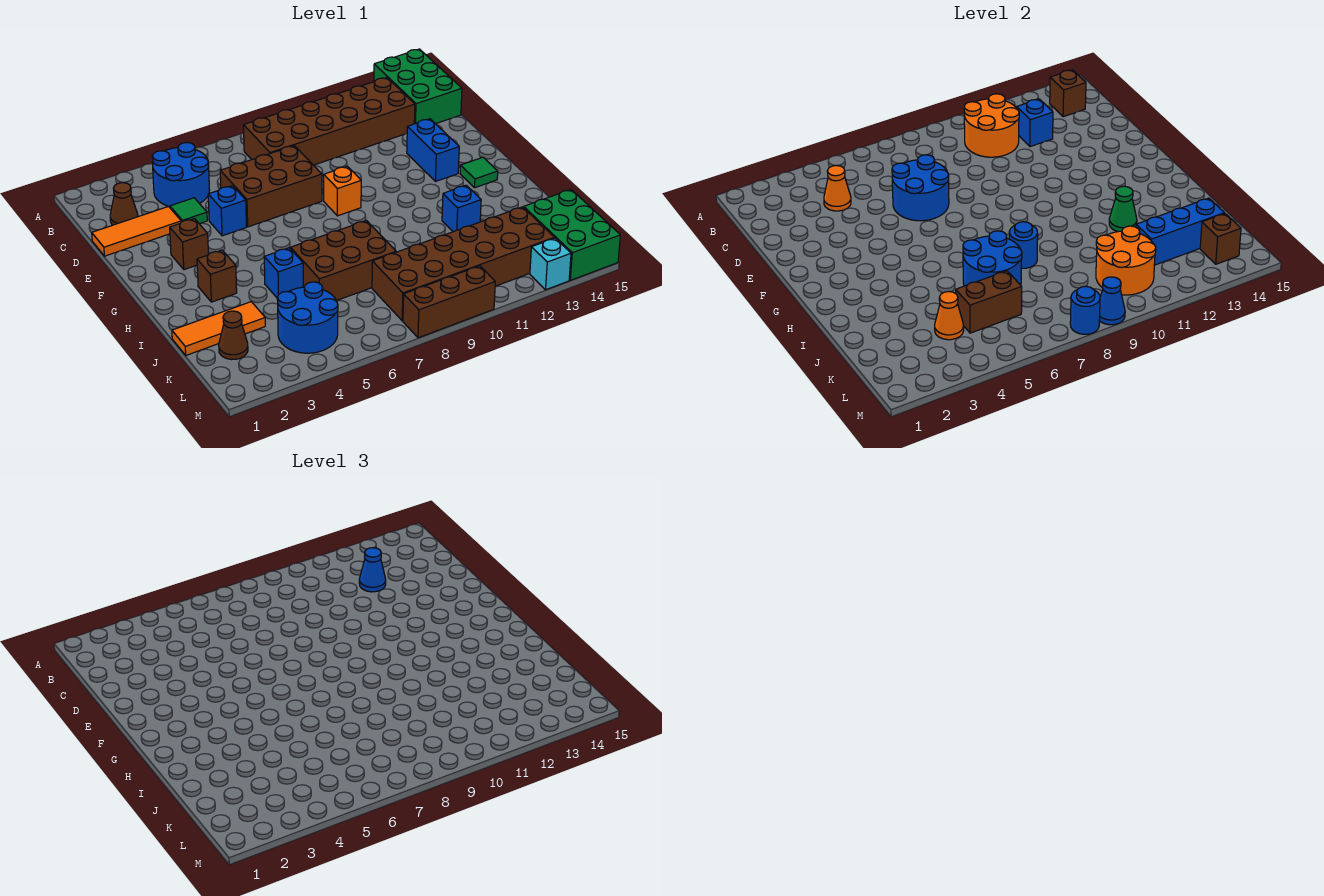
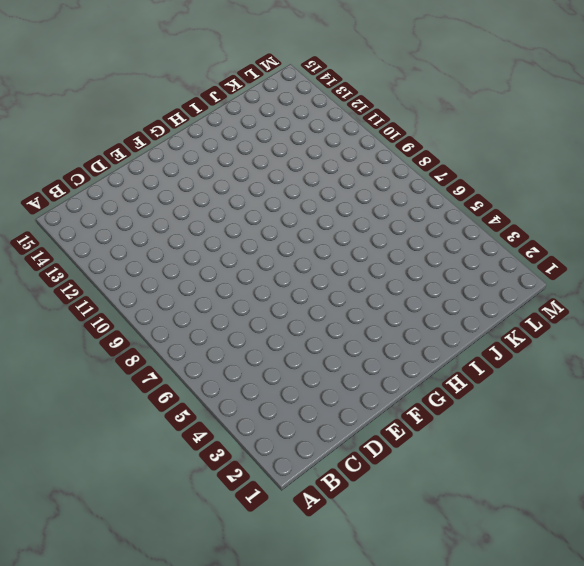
none -> green 2x3 brick [374,49,462,124]
none -> blue 2x2 round brick [152,142,209,207]
none -> brown 2x6 brick [244,78,415,165]
none -> brown 1x1 cone [110,183,138,225]

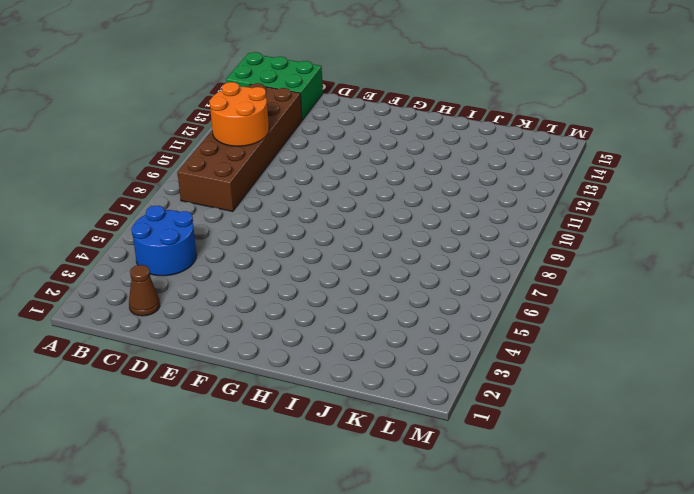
none -> orange 1x3 tile [92,206,181,256]
none -> green 1x1 tile [170,198,207,224]
none -> brown 2x3 brick [220,146,322,227]
none -> blue 1x1 brick [208,186,246,236]

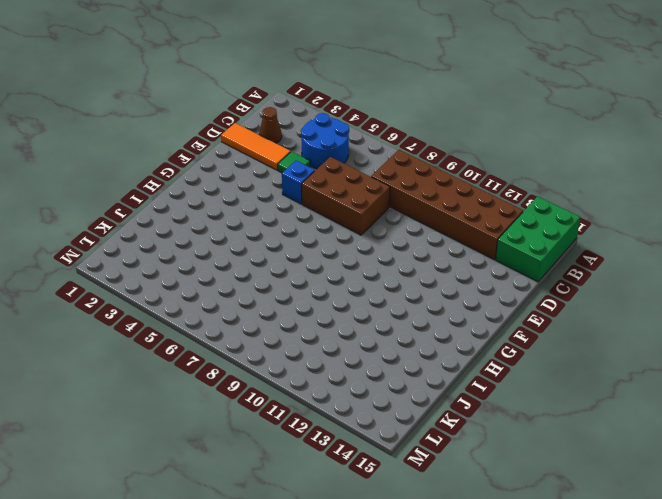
none -> blue 1x2 brick [407,119,459,182]
none -> brown 1x1 brick [170,219,208,270]
none -> orange 1x1 brick [324,166,361,216]
none -> green 1x1 tile [460,157,498,188]

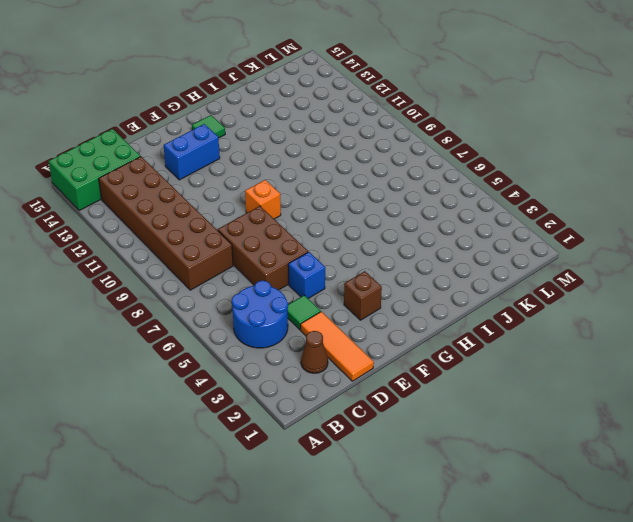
none -> brown 1x1 brick [197,250,237,302]
none -> blue 1x1 brick [264,248,303,298]
none -> brown 2x3 brick [290,221,396,301]
none -> blue 1x1 brick [442,185,481,232]

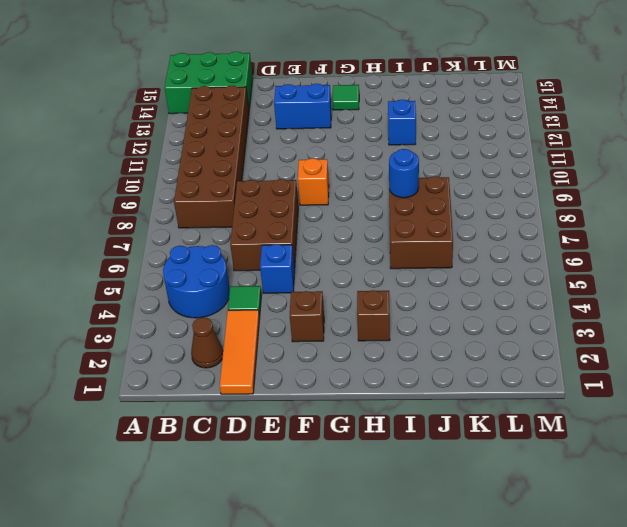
none -> blue 1x1 brick [264,248,303,298]
none -> orange 1x3 tile [172,302,265,355]
none -> brown 1x1 cone [219,311,248,360]
none -> blue 2x2 round brick [277,282,338,353]

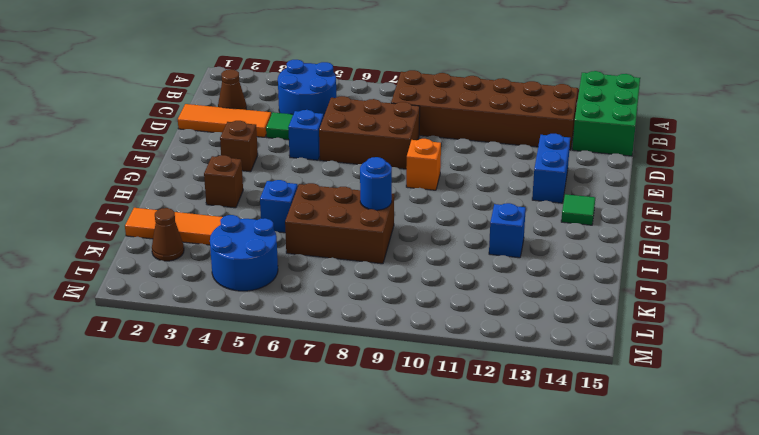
none -> brown 2x6 brick [372,207,554,321]
none -> green 2x3 brick [524,190,620,280]
none -> brown 1x3 brick [403,266,495,338]
none -> cyan 1x1 brick [530,238,571,290]

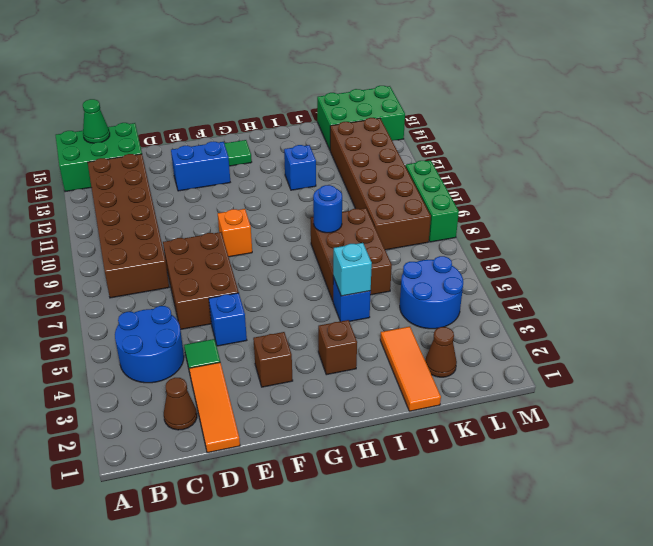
green 1x1 cone [83,99,110,143] -> green 1x1 cone moved to [1109,186,1137,232]
cyan 1x1 brick [333,243,372,296] -> cyan 1x1 brick moved to [530,238,571,290]
green 1x3 brick [406,160,459,242] -> brown 1x3 brick [403,266,495,338]
none -> orange 2x2 round brick [964,94,1019,157]
none -> brown 1x1 brick [1050,70,1086,117]
none -> orange 1x1 cone [824,165,851,211]
none -> blue 1x1 brick [1017,99,1053,147]

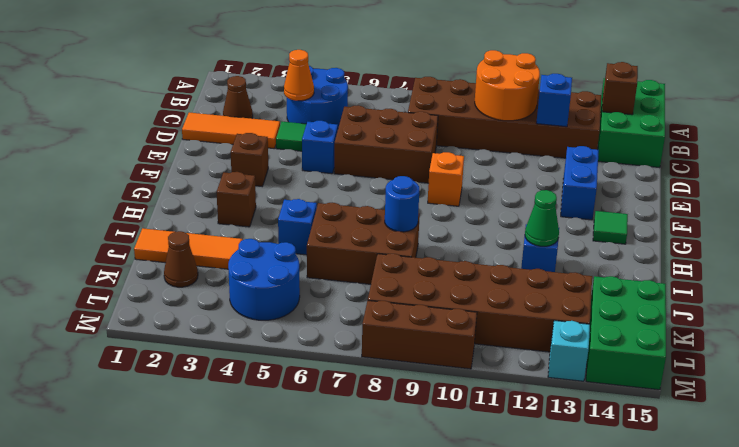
none -> blue 2x2 round brick [892,155,949,221]
none -> blue 2x2 round brick [963,231,1022,286]
none -> orange 1x1 cone [935,292,964,340]
none -> brown 1x2 brick [956,271,1022,333]

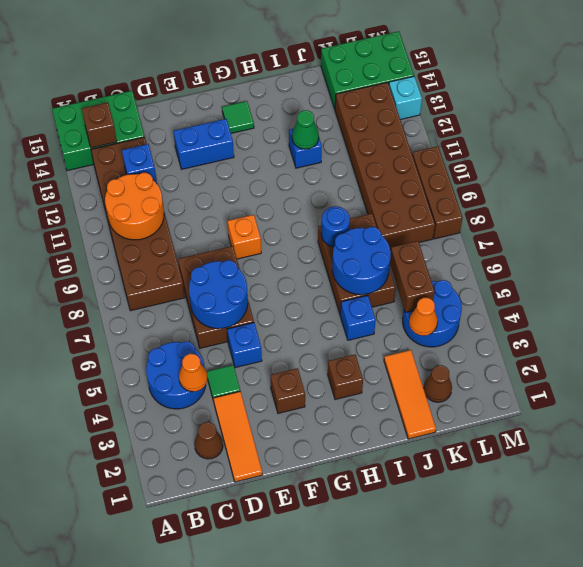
none -> orange 2x2 round brick [1096,226,1156,295]
none -> blue 1x3 brick [1136,198,1224,265]
none -> brown 1x1 brick [1200,214,1241,264]
none -> blue 1x1 round brick [1070,286,1100,334]

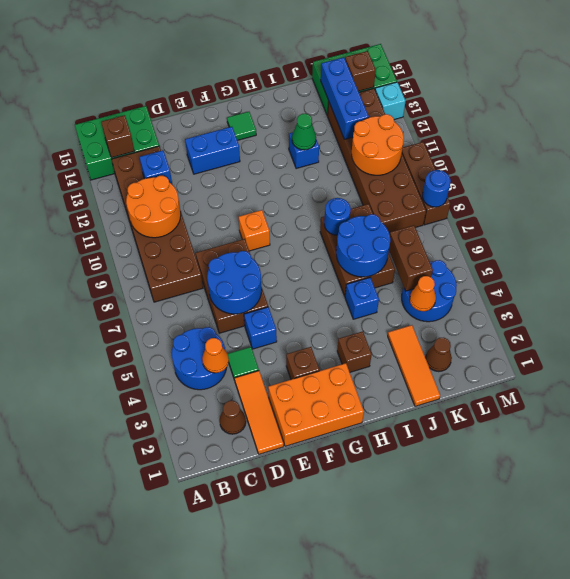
orange 2x3 brick [268,363,364,446] -> none
none -> blue 1x1 cone [1099,277,1125,325]
none -> blue 1x1 cone [359,548,386,592]

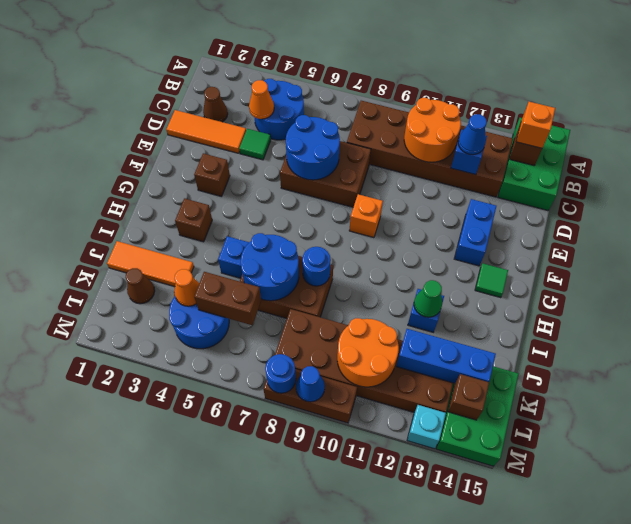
orange 1x1 brick [516,102,555,148] -> none
none -> blue 1x1 brick [208,186,246,236]

